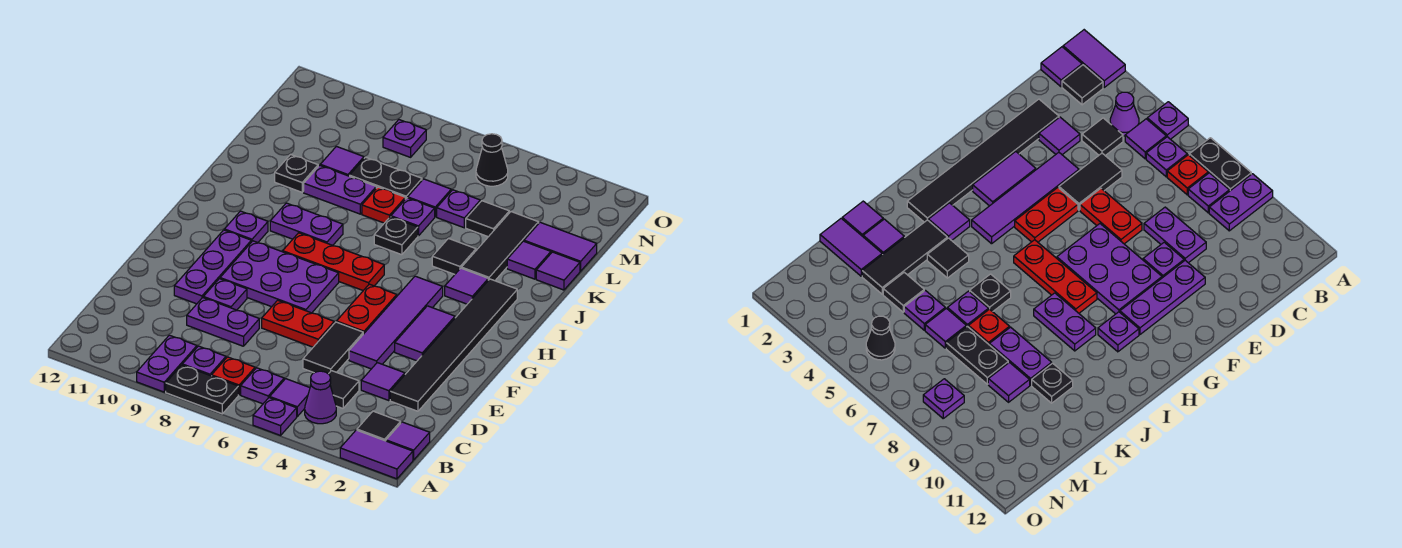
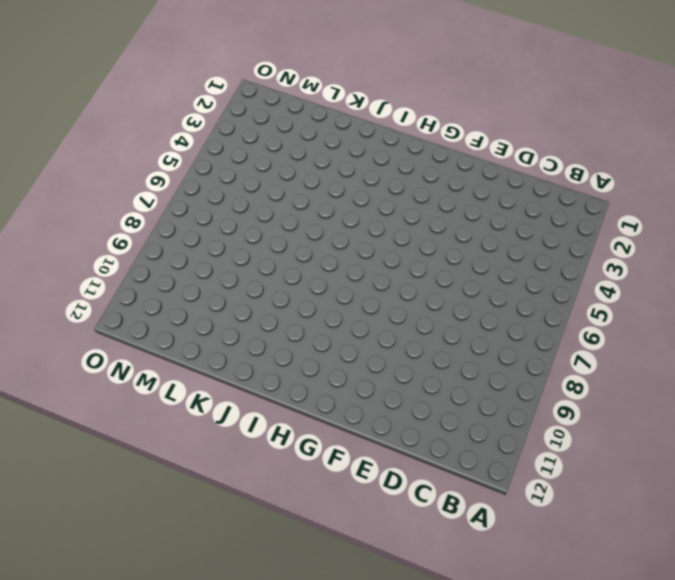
none -> purple 1x2 tile [340,430,413,479]
none -> purple 1x1 plate [253,398,297,435]
none -> black 1x2 plate [166,365,238,414]
none -> purple 1x2 plate [137,335,197,392]

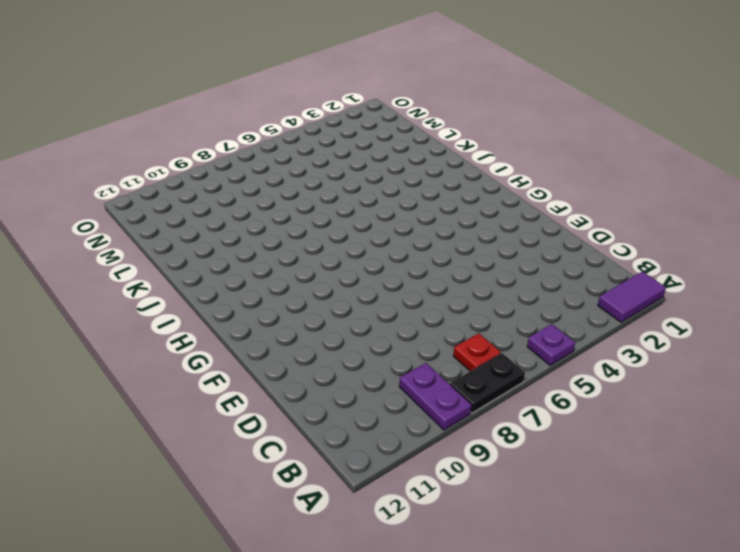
none -> purple 1x1 tile [386,422,430,460]
none -> black 1x1 tile [357,411,401,441]
none -> purple 1x1 cone [305,371,336,424]
none -> purple 1x1 tile [270,379,310,416]

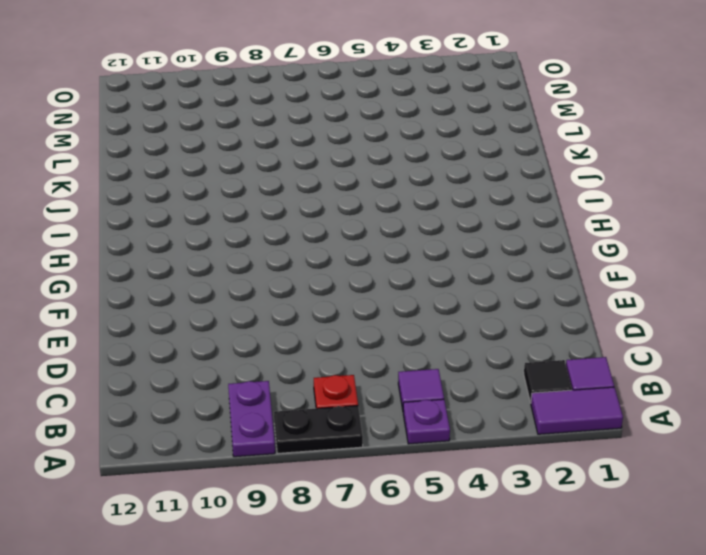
none -> purple 1x1 cone [305,371,336,424]
none -> purple 1x1 plate [241,368,284,404]
none -> purple 1x1 plate [182,346,226,376]
none -> black 1x1 tile [329,371,359,408]

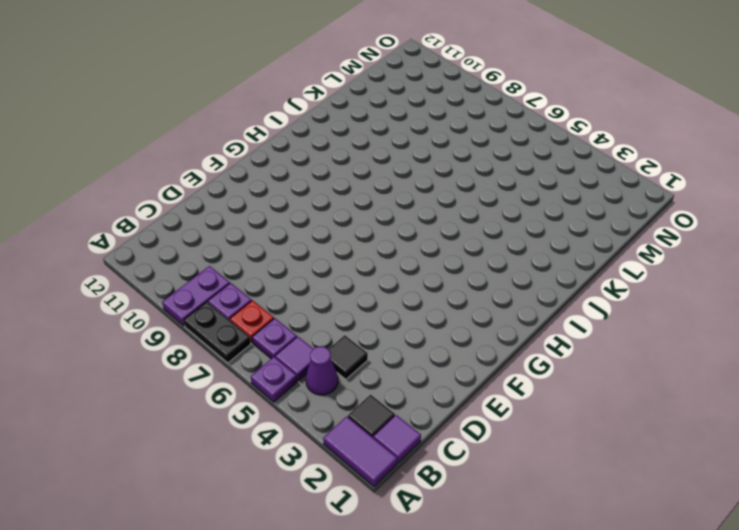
none -> black 1x6 tile [390,279,517,411]
none -> purple 1x1 tile [361,363,405,401]
none -> black 1x2 tile [303,322,363,374]
none -> purple 1x2 plate [187,298,259,346]

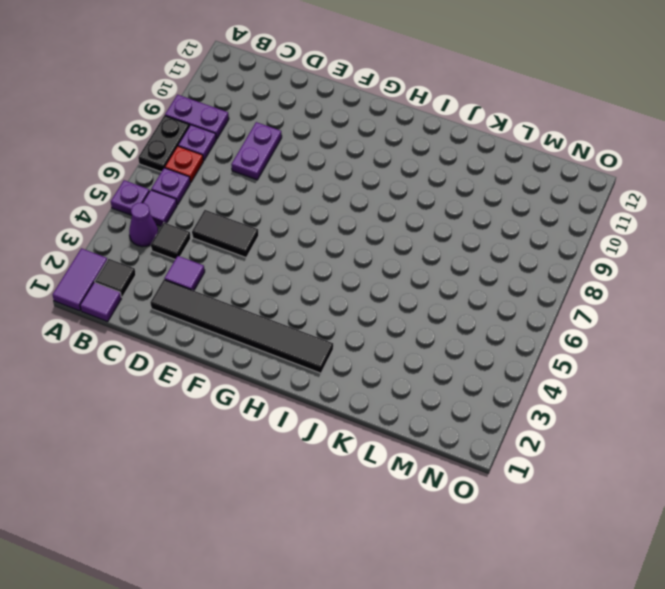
none -> purple 1x4 tile [349,276,443,369]
none -> red 1x2 plate [262,300,334,347]
none -> purple 1x1 plate [203,279,247,310]
none -> purple 1x3 plate [174,230,251,304]

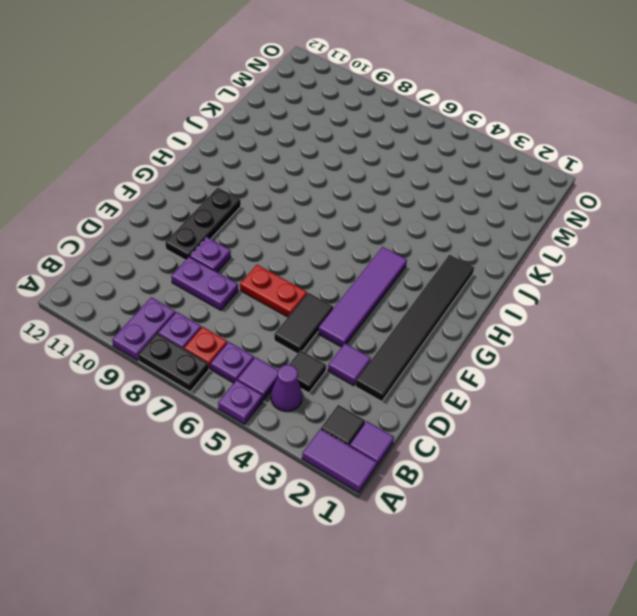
black 1x3 plate [165,188,241,260] -> purple 1x3 plate [174,230,251,304]
none -> purple 1x2 tile [395,306,455,361]
none -> red 1x2 plate [337,284,397,334]
none -> purple 2x3 plate [220,241,339,313]
none -> red 1x3 plate [283,233,384,290]

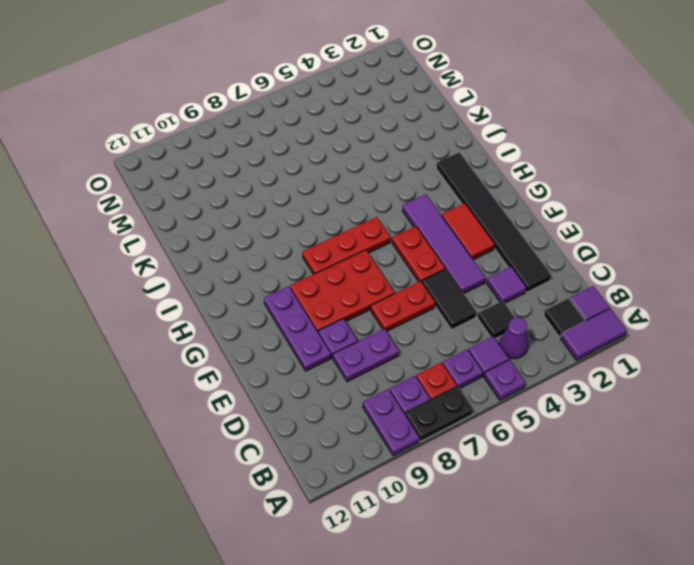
red 1x2 tile [442,203,495,260] -> purple 1x2 tile [395,306,455,361]
red 2x3 plate [290,250,395,332] -> purple 2x3 plate [220,241,339,313]
none -> purple 1x1 plate [224,211,268,243]
none -> purple 1x1 tile [445,268,488,304]
none -> purple 1x2 plate [270,203,343,245]
none -> black 1x3 tile [462,212,539,281]

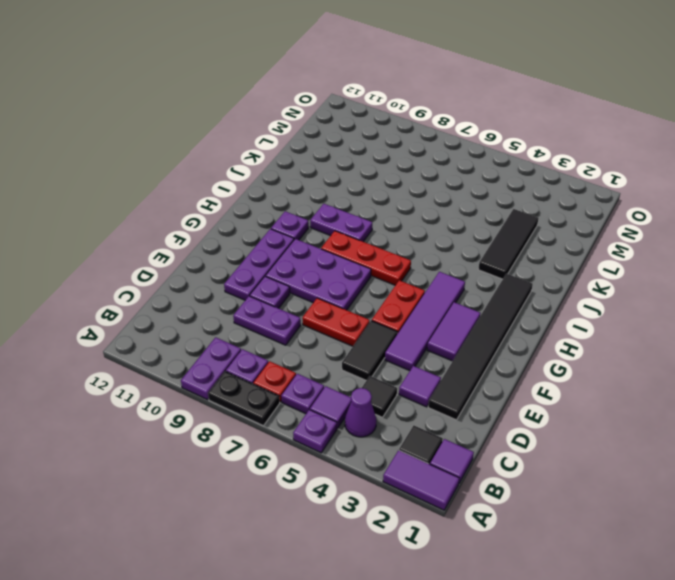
none -> purple 1x1 tile [445,268,488,304]
none -> black 1x1 tile [432,239,476,274]
none -> black 1x1 plate [374,217,418,255]
none -> purple 1x1 tile [536,252,580,290]

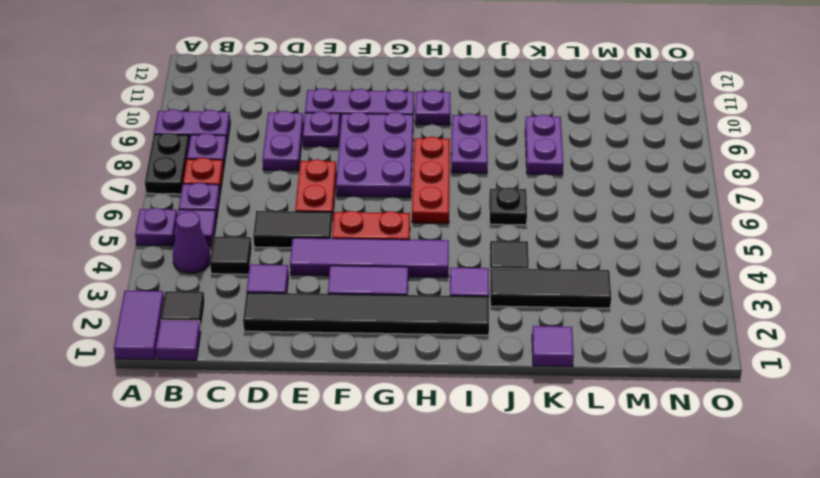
none -> purple 1x1 tile [507,241,551,279]
none -> purple 1x1 plate [391,198,435,236]
none -> red 1x1 plate [362,187,405,223]
none -> black 1x1 plate [275,155,318,192]

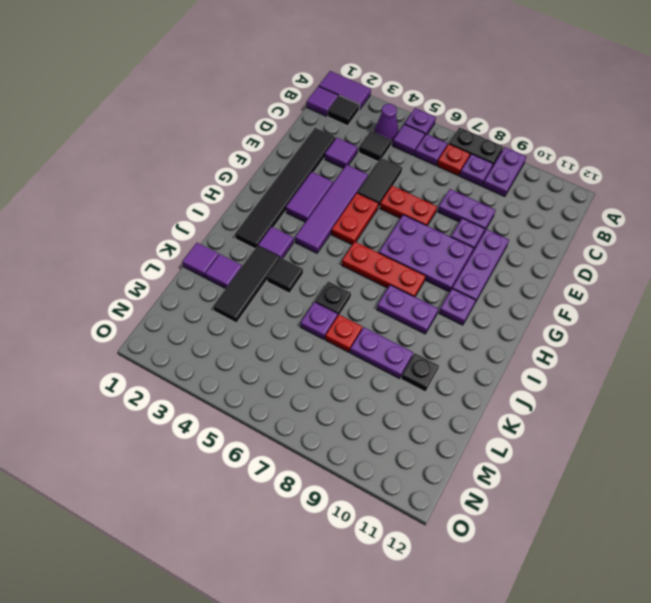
none -> purple 1x2 tile [524,222,597,271]
none -> black 1x1 tile [466,201,509,237]
none -> purple 1x1 plate [437,190,480,228]
none -> purple 1x1 tile [408,179,451,217]

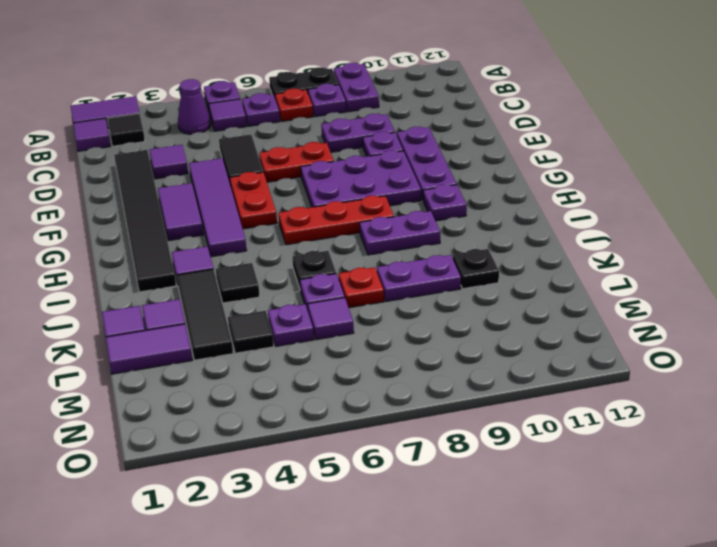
none -> black 1x1 tile [329,371,359,408]
none -> black 1x2 plate [349,157,422,199]
none -> purple 1x1 tile [320,146,364,176]
none -> black 1x1 cone [476,134,508,186]

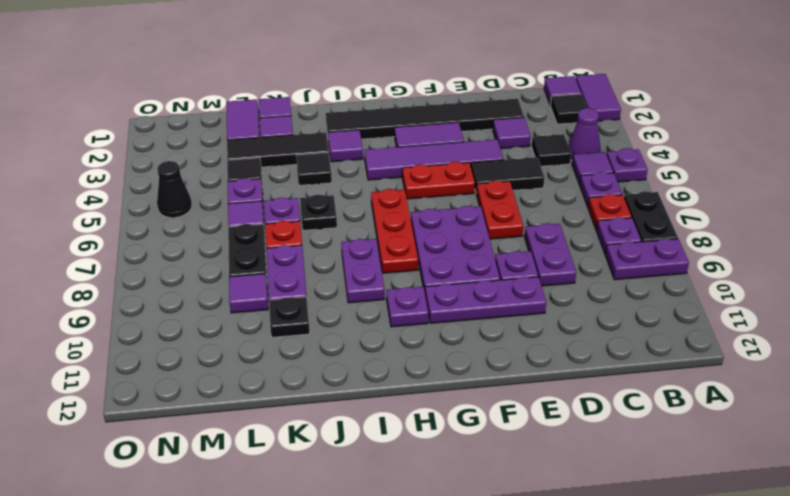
none -> purple 1x1 plate [383,120,426,157]

